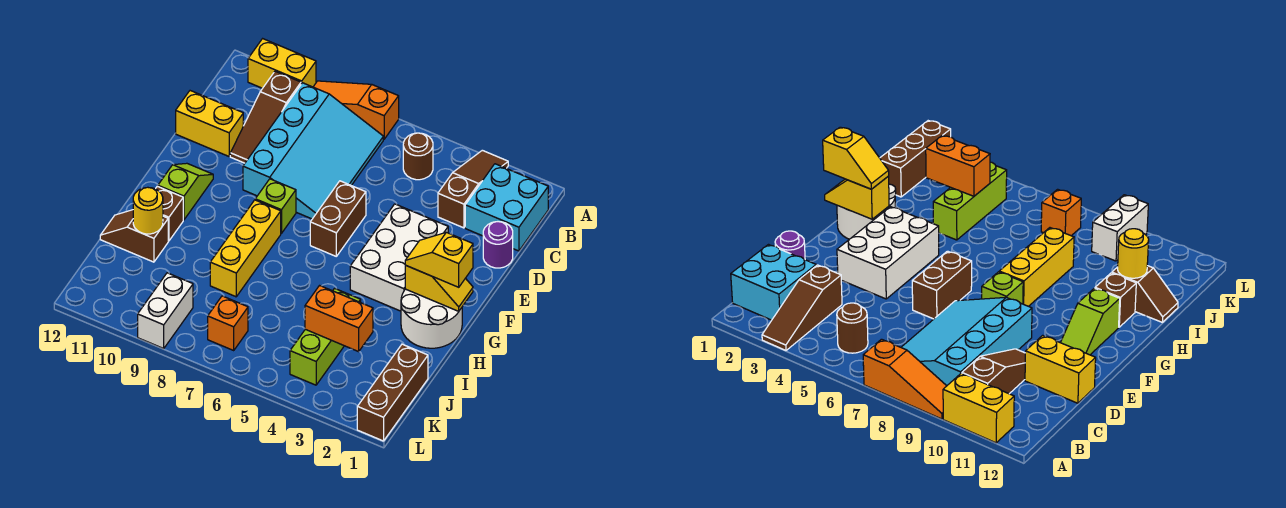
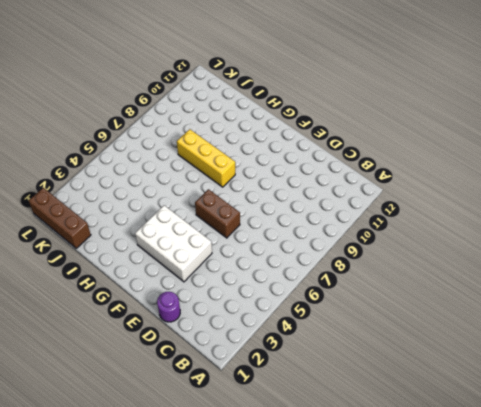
none -> brown 1x3 slope [438,150,508,228]
none -> orange 1x3 slope [313,81,399,139]
none -> yellow 1x2 brick [248,39,316,88]

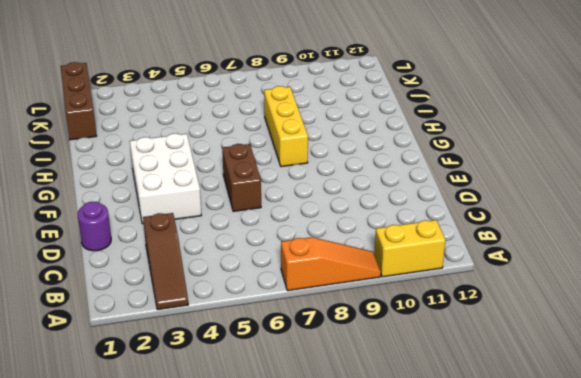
none -> cyan 2x2 brick [465,164,548,251]
none -> brown 1x1 round brick [403,133,433,180]
none -> cyan 3x4 slope [243,83,383,219]

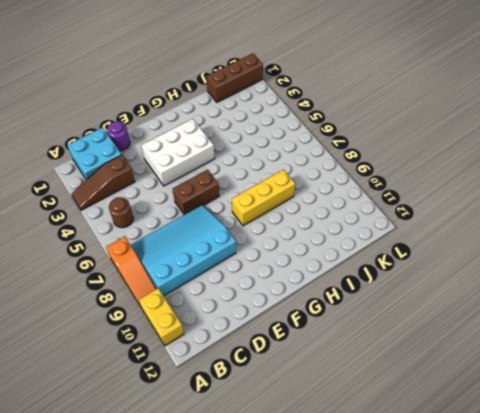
none -> brown 1x3 slope [230,71,301,163]
none -> yellow 1x2 brick [176,91,243,156]
none -> lime 1x1 brick [255,179,296,233]

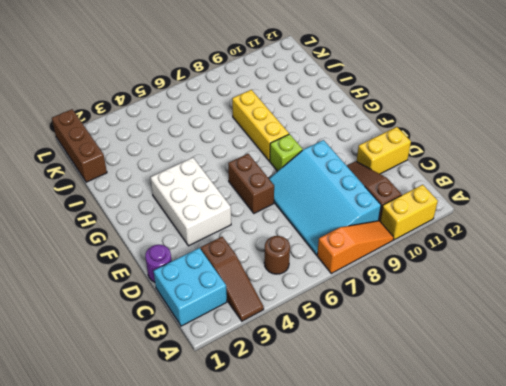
none -> lime 1x2 slope [158,163,213,220]
none -> white 2x2 round brick [401,289,462,348]
none -> brown 1x1 brick [156,186,183,241]

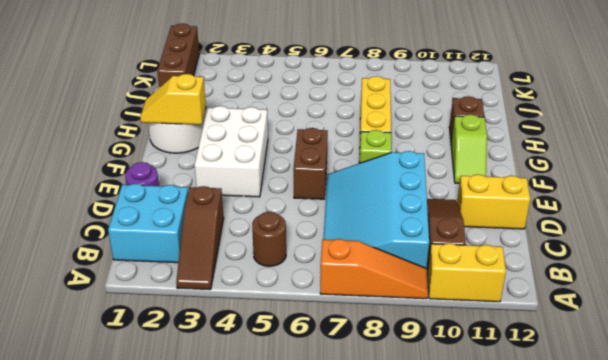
none -> lime 1x3 brick [290,288,361,385]
none -> brown 1x2 slope [100,210,168,262]
none -> orange 1x1 brick [208,296,248,350]

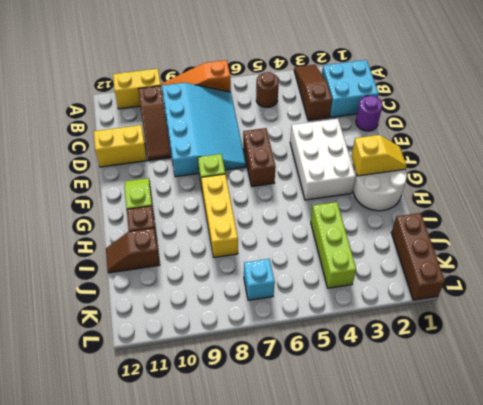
cyan 1x1 brick [244,259,275,300] -> orange 1x1 brick [208,296,248,350]
none -> white 1x2 brick [138,273,193,348]
none -> yellow 1x1 round brick [133,187,163,234]
none -> orange 1x2 brick [305,286,373,352]

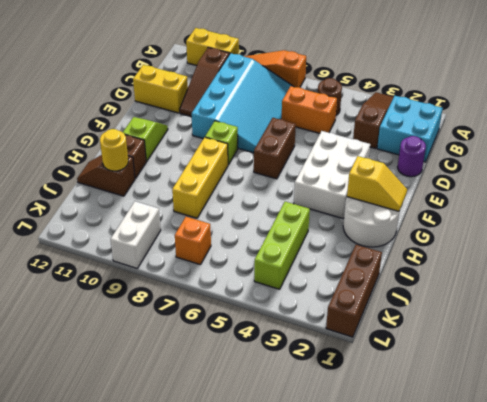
orange 1x2 brick [282,86,337,133] -> orange 1x2 brick moved to [305,286,373,352]
none -> yellow 1x2 slope [405,232,473,287]

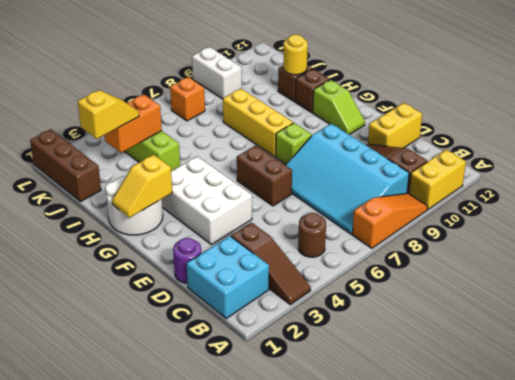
yellow 1x2 slope [78,90,139,139] -> yellow 1x2 slope moved to [405,232,473,287]

